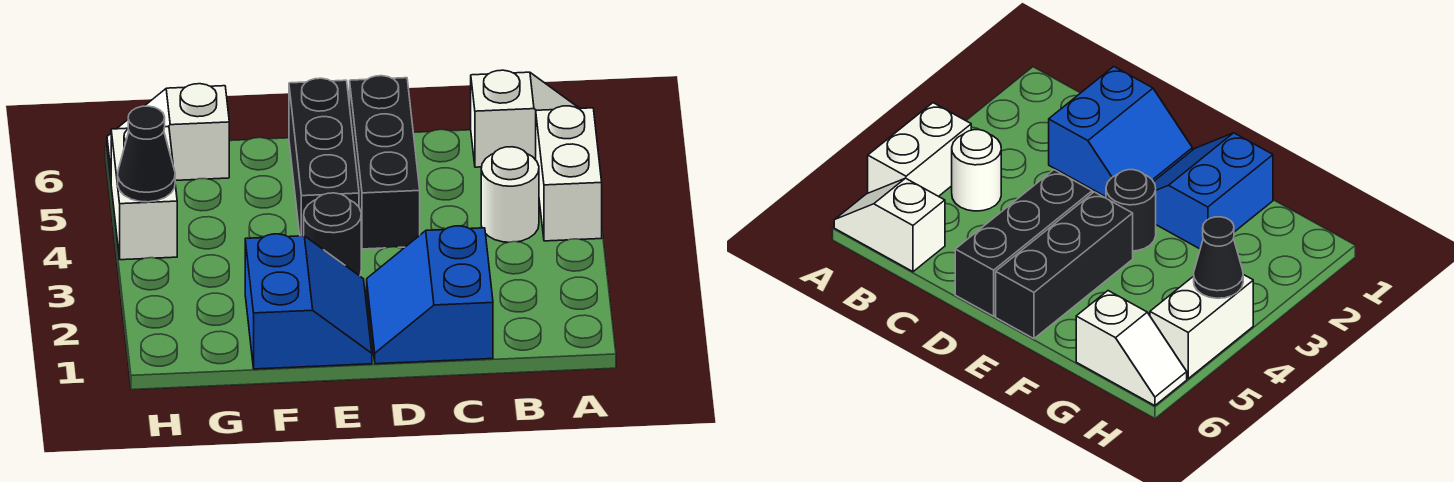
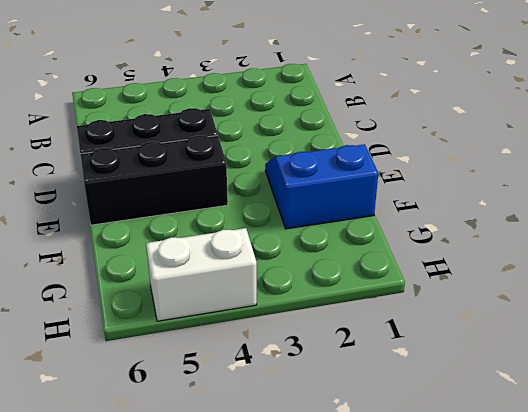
none -> white 1x2 brick [536,106,602,241]
none -> white 1x2 slope [471,70,579,167]

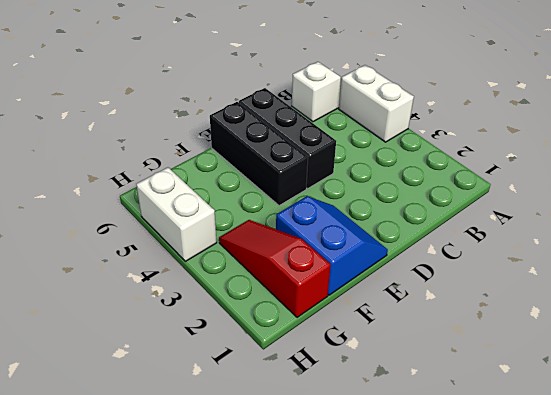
red 1x3 slope [219,220,331,317] -> none
none -> white 1x1 round brick [481,147,539,242]
none -> blue 2x2 slope [367,226,493,364]

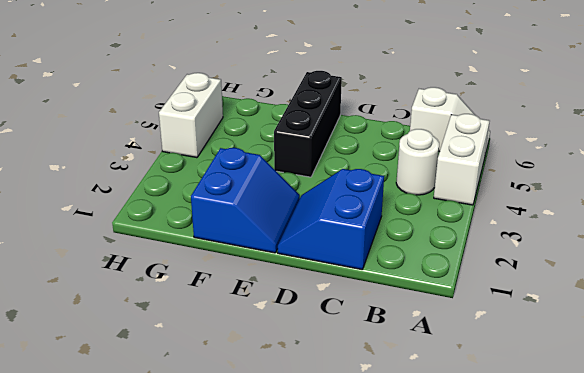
none -> black 1x3 brick [350,76,420,249]
none -> black 1x1 round brick [304,193,361,276]

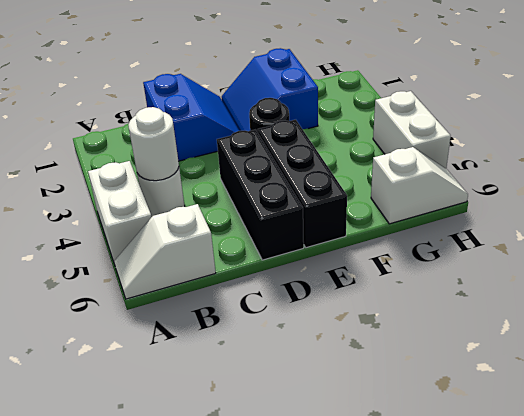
white 1x1 round brick [128,107,179,181] -> none
none -> black 1x1 cone [118,106,175,202]

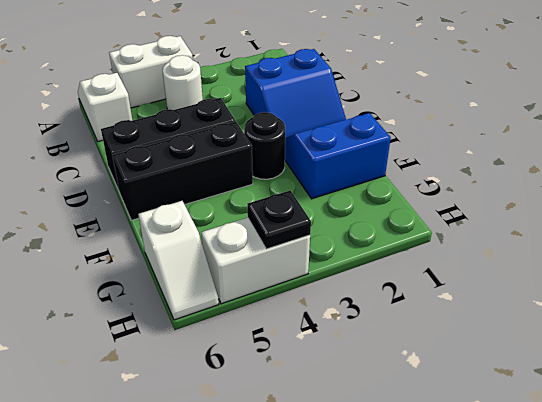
black 1x1 plate [247,190,311,249] -> black 1x1 cone [118,106,175,202]

